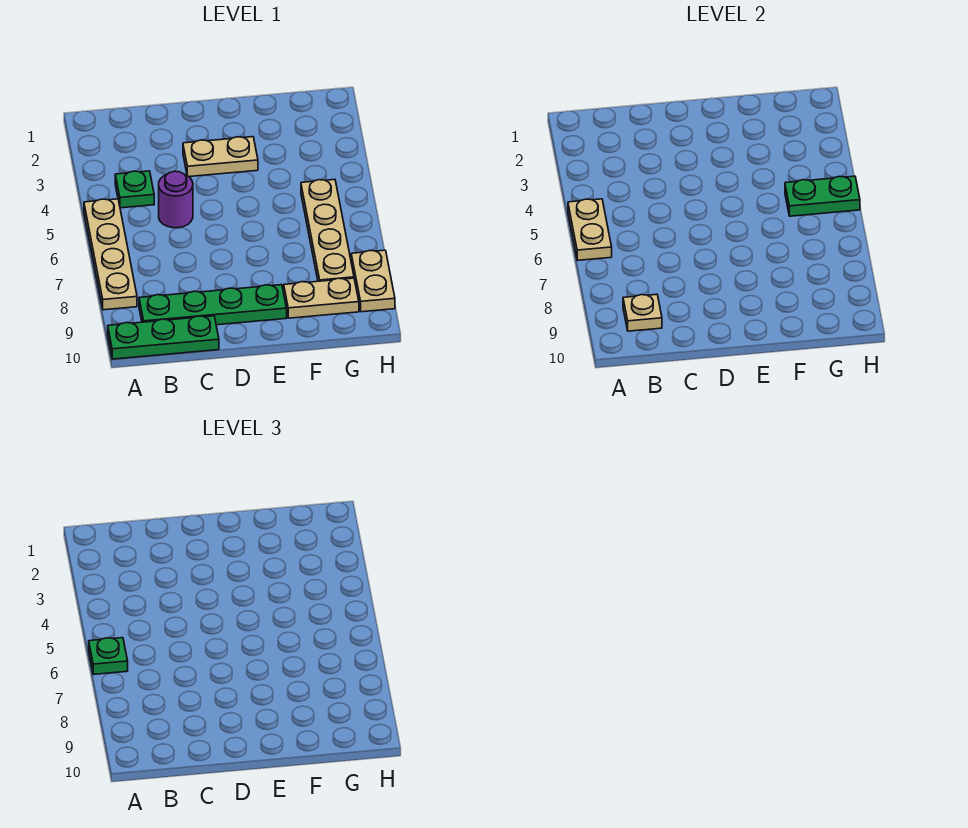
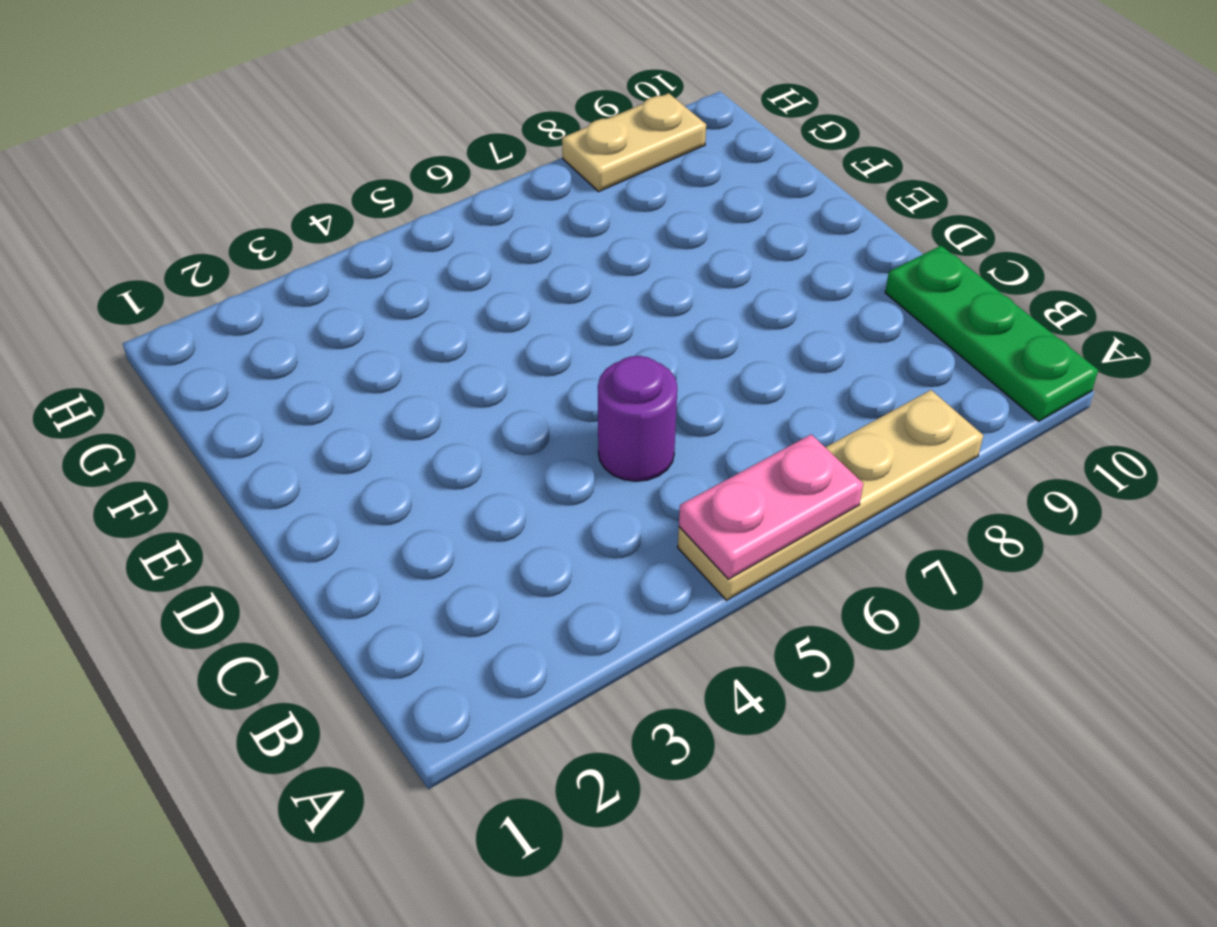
pink 1x2 plate [679,434,863,579] -> tan 1x2 plate [568,199,612,260]
none -> green 1x1 plate [115,171,154,208]
none -> green 1x4 plate [139,285,287,325]
none -> tan 1x2 plate [183,137,258,177]

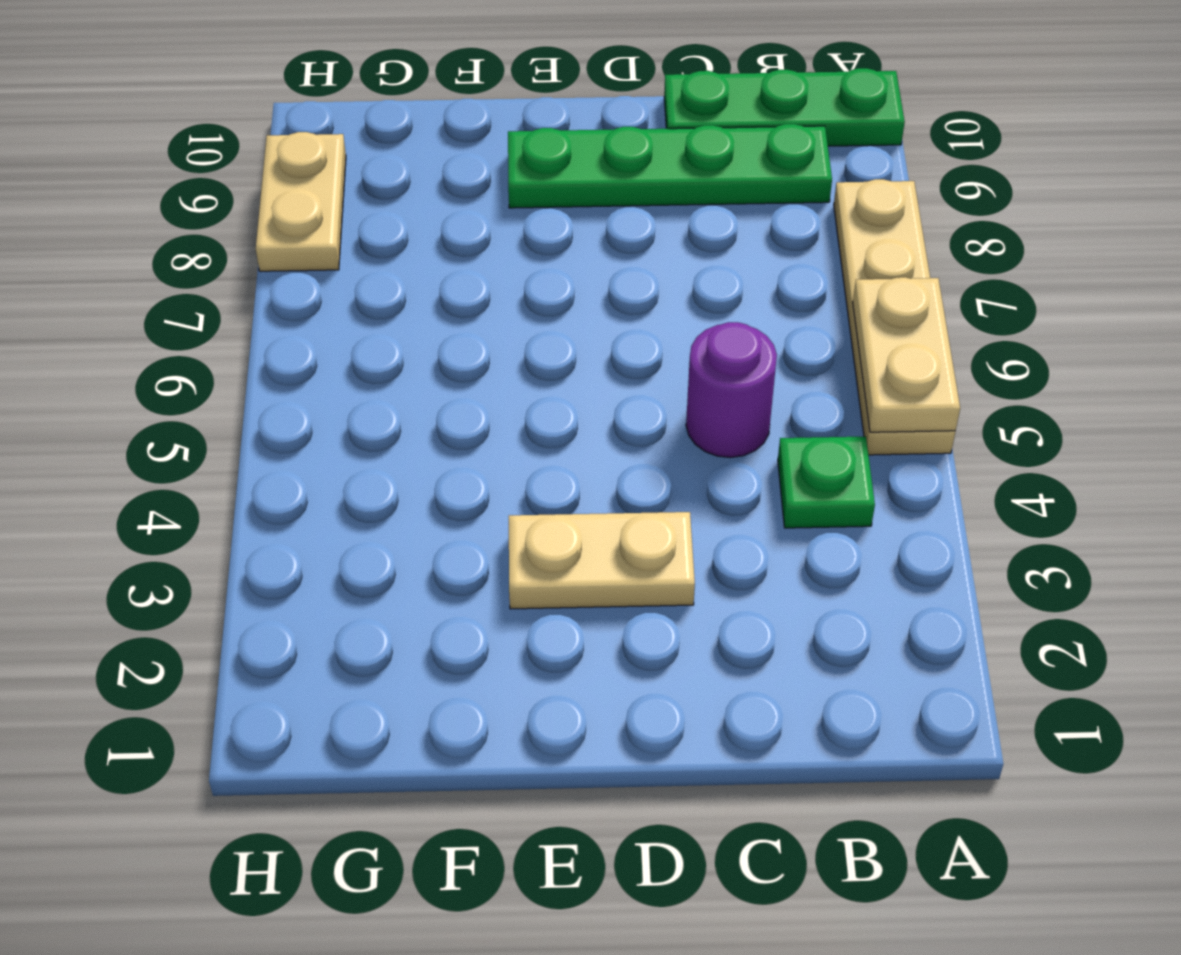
none -> tan 1x2 plate [284,278,359,318]
none -> tan 1x4 plate [301,180,354,281]
none -> tan 1x1 plate [623,294,662,331]

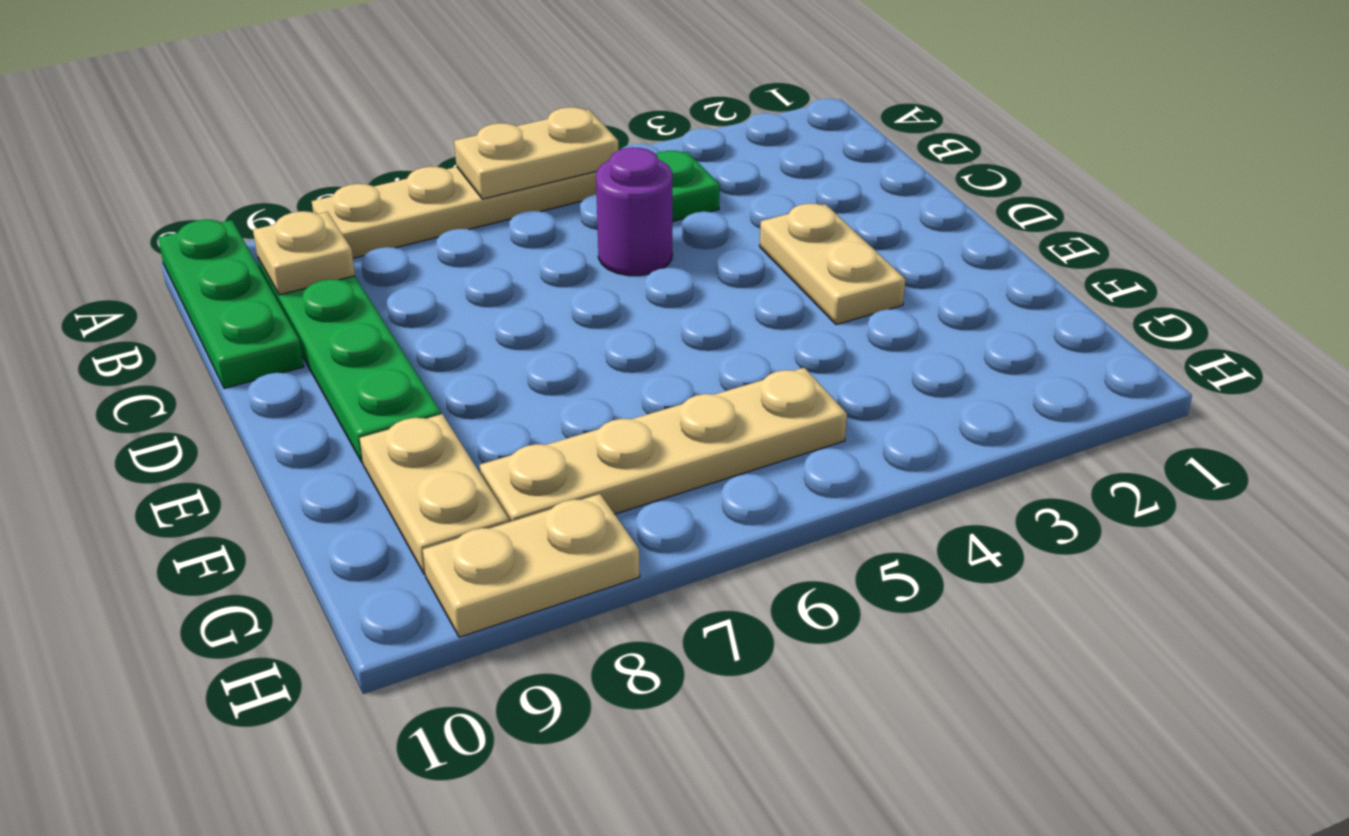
none -> green 1x2 plate [785,176,860,216]
none -> green 1x1 plate [89,638,128,674]

